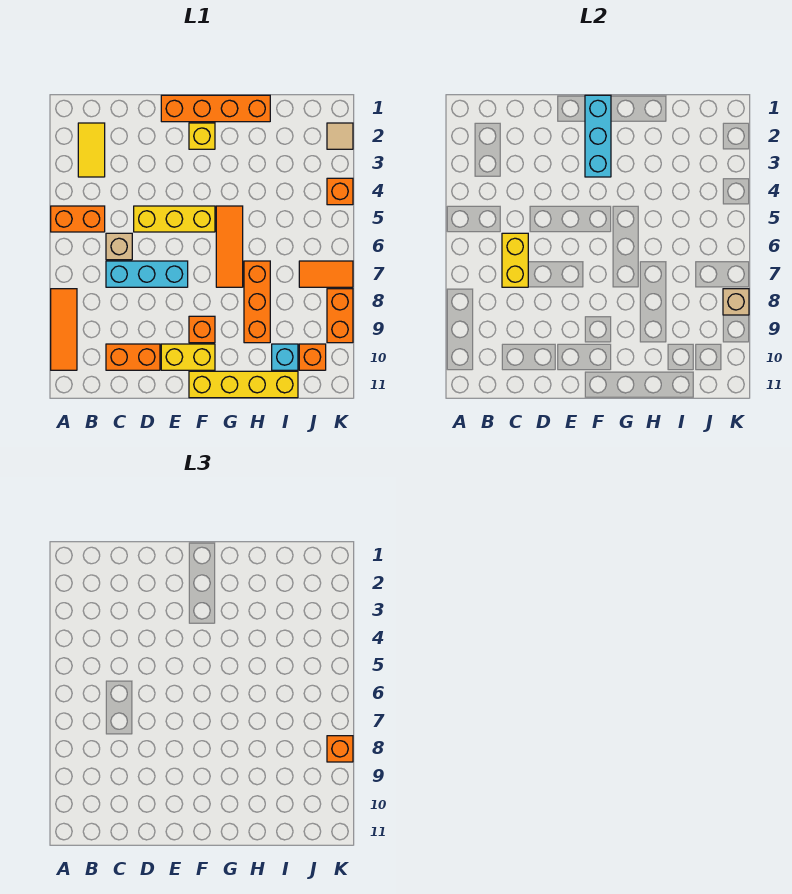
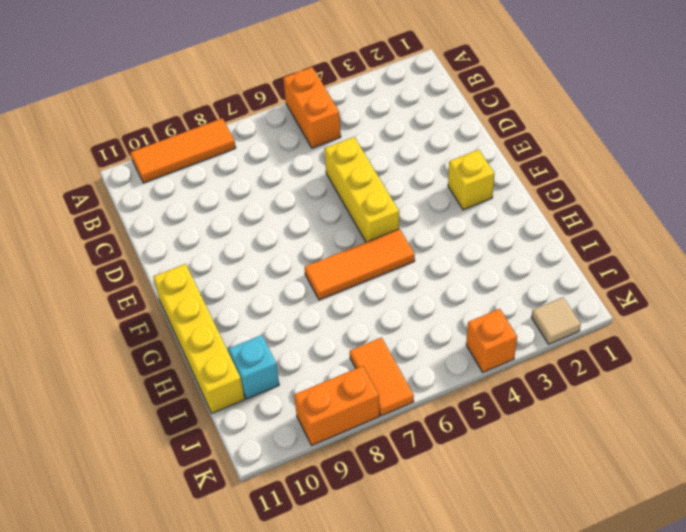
none -> yellow 1x2 tile [78,123,105,177]
none -> tan 1x1 brick [106,233,132,260]
none -> cyan 1x3 brick [106,261,188,287]

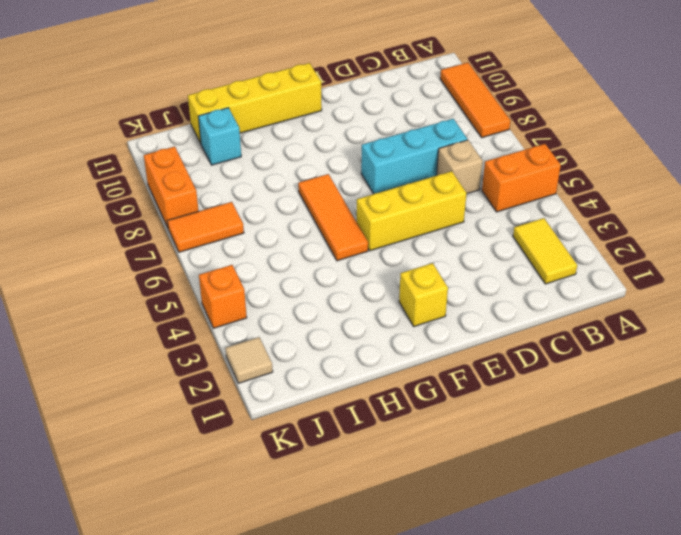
none -> orange 1x2 brick [106,344,160,370]
none -> orange 1x4 brick [161,95,270,122]
none -> yellow 1x2 brick [161,344,215,370]

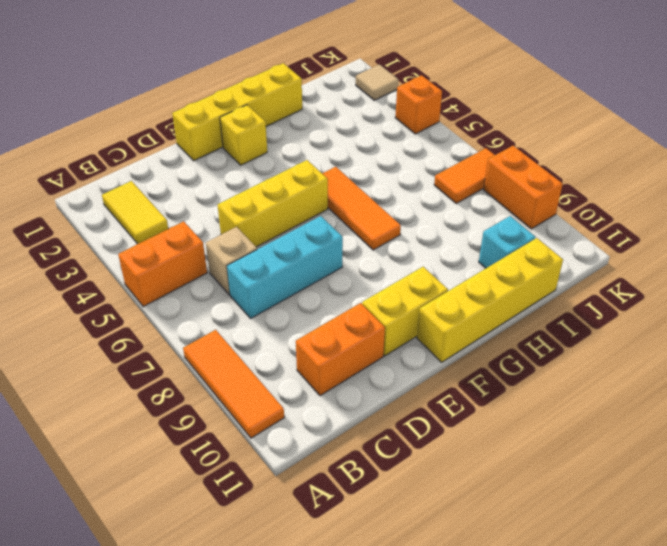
yellow 1x4 brick [172,63,302,161] -> orange 1x4 brick [161,95,270,122]
none -> orange 1x1 brick [189,316,215,343]
none -> orange 1x3 brick [244,261,270,343]
none -> orange 1x1 brick [299,344,326,370]

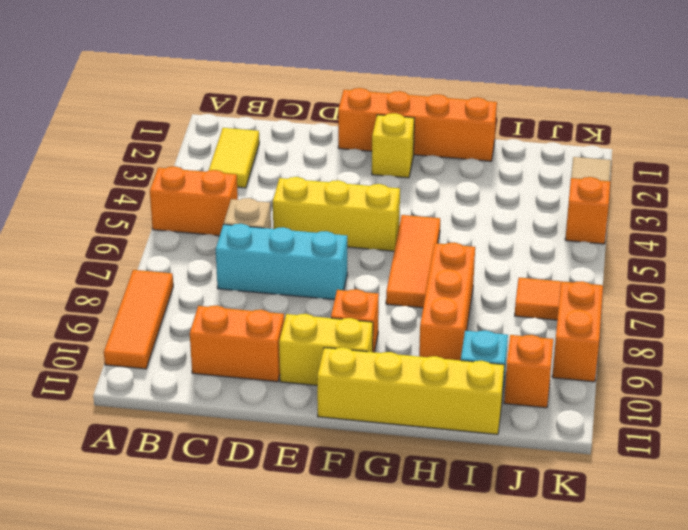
none -> yellow 1x2 brick [502,233,528,287]
none -> cyan 1x3 brick [585,95,611,177]
none -> tan 1x1 brick [723,289,749,315]

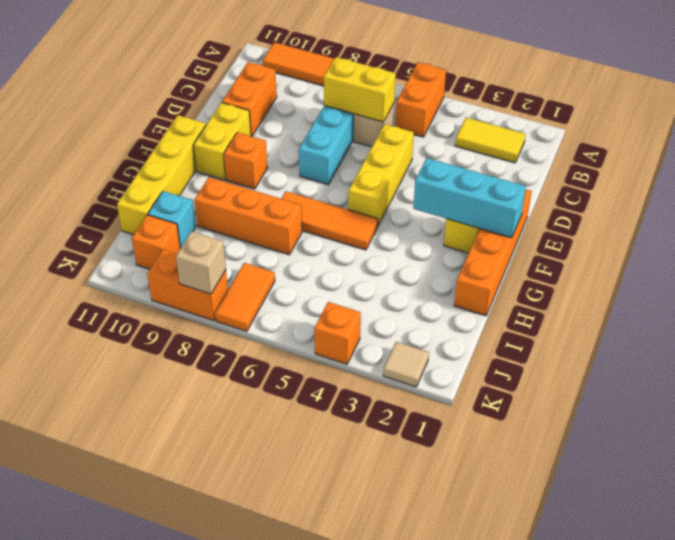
none -> orange 1x1 brick [327,736,353,762]

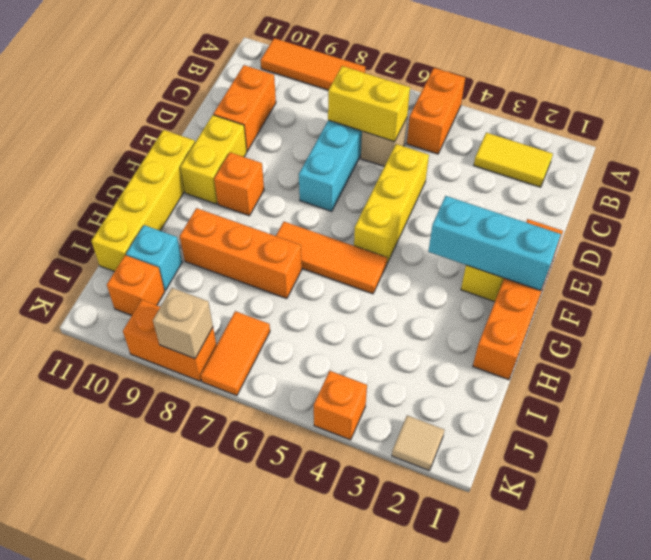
none -> orange 1x1 brick [327,736,353,762]

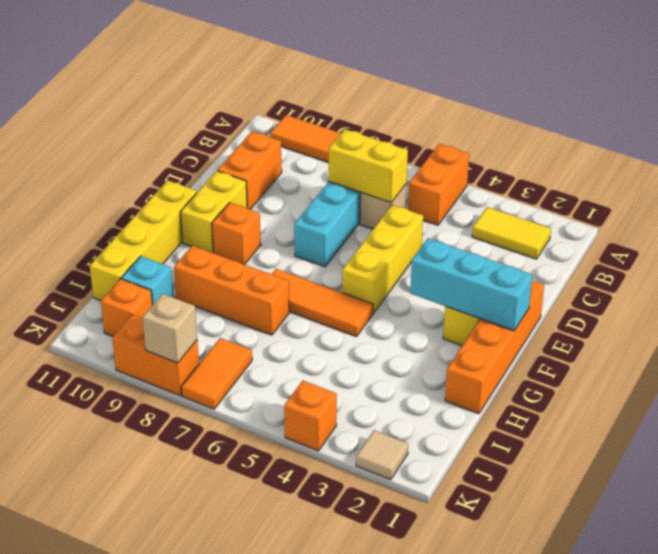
none -> orange 1x1 brick [327,736,353,762]

